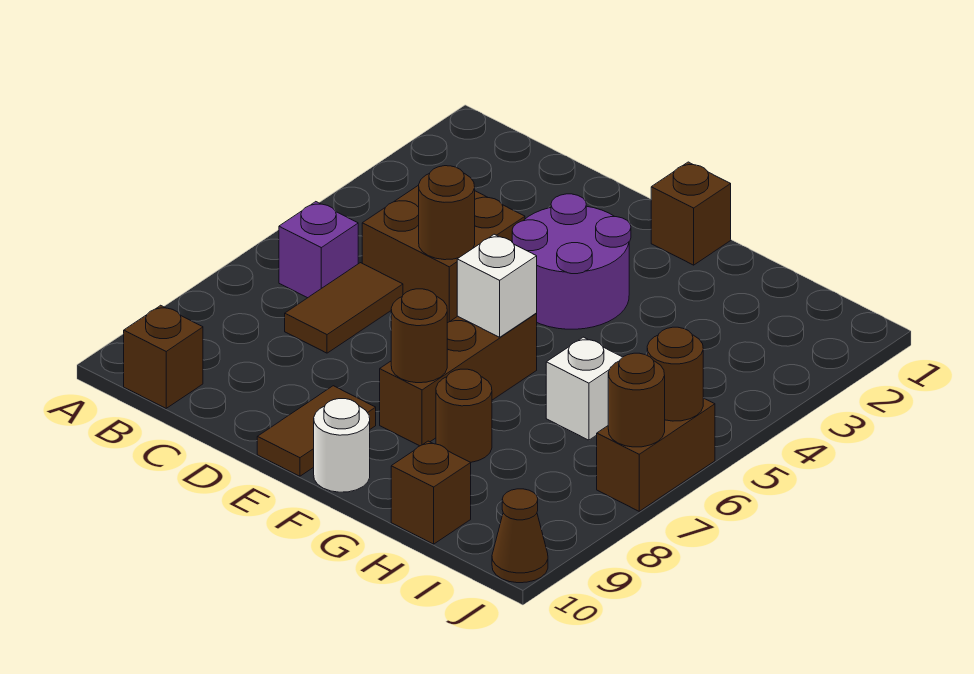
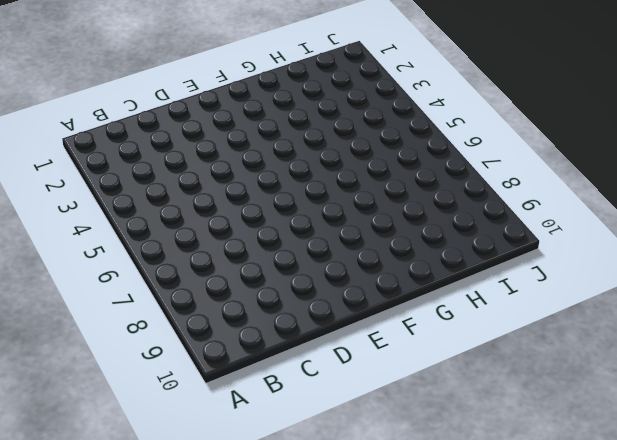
none -> purple 1x1 brick [279,202,358,298]
none -> brown 1x1 brick [124,305,203,408]
none -> brown 2x2 brick [362,185,525,323]

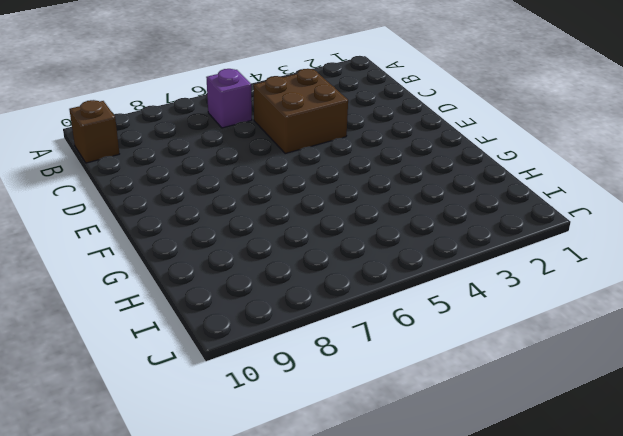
none -> brown 1x2 tile [285,263,403,353]
none -> purple 2x2 round brick [512,194,631,329]
none -> brown 1x2 tile [257,386,376,476]

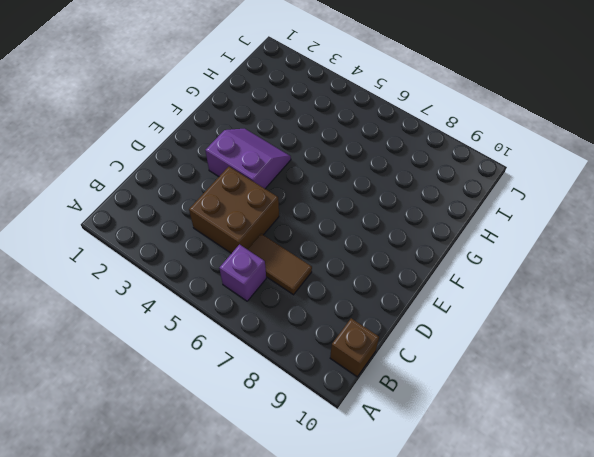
purple 2x2 slope [205,129,291,189] -> purple 2x2 round brick [512,194,631,329]
none -> brown 1x2 tile [257,386,376,476]
none -> brown 1x1 brick [651,162,731,265]
none -> brown 1x3 brick [380,314,537,446]

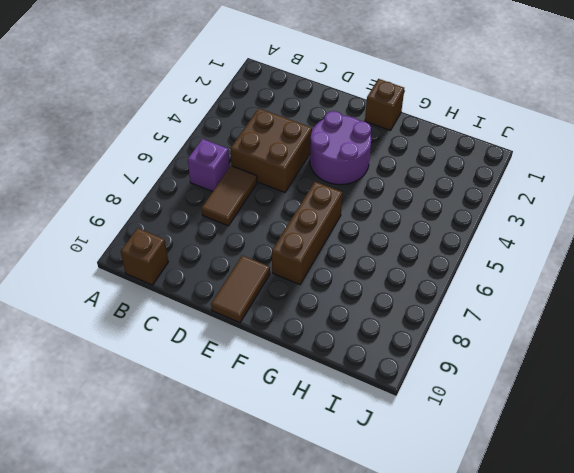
none -> white 1x1 round brick [314,399,370,492]
none -> brown 1x1 round brick [436,369,492,462]
none -> white 1x1 brick [546,337,622,440]

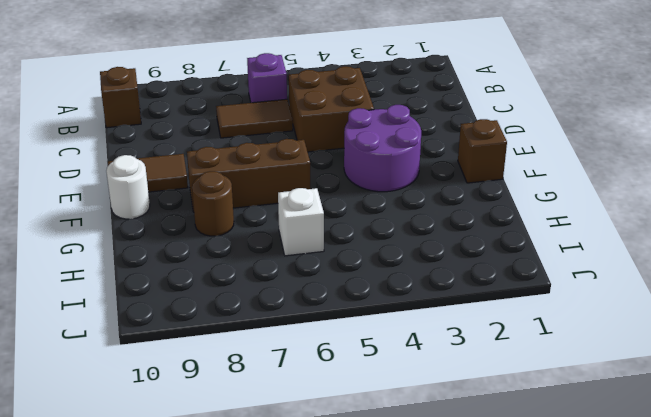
none -> brown 1x1 brick [391,441,471,544]
none -> brown 1x2 brick [597,398,715,511]
none -> brown 1x1 cone [492,489,548,583]

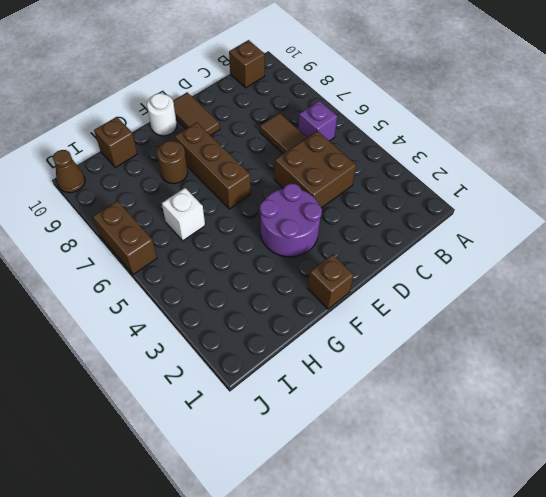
none -> brown 1x1 round brick [419,166,475,260]
none -> white 1x1 brick [457,234,537,337]
none -> brown 1x1 round brick [391,289,447,383]

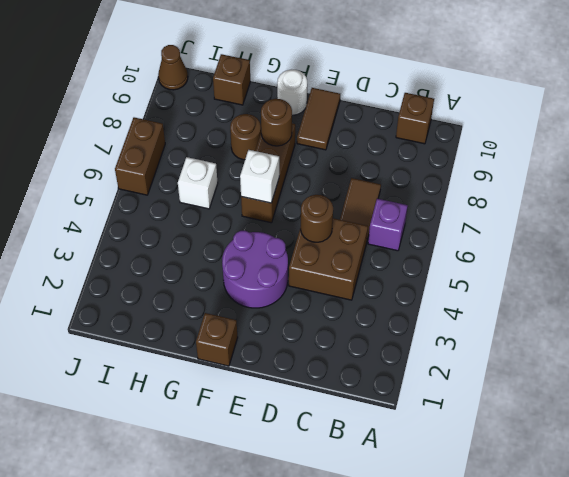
none -> brown 1x1 round brick [647,327,703,421]
none -> brown 1x1 round brick [608,353,665,447]

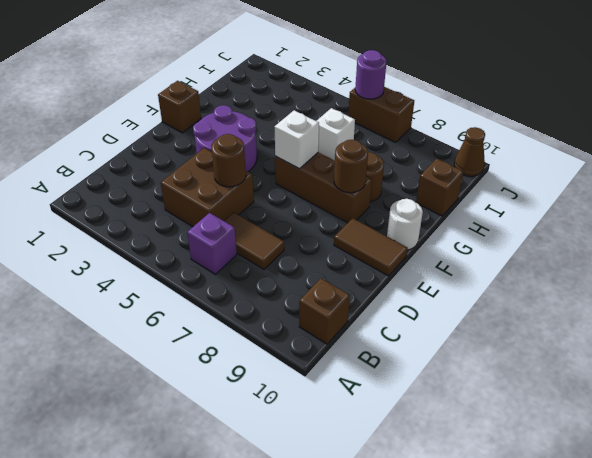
purple 1x1 round brick [355,50,387,99] -> brown 1x1 round brick [647,327,703,421]
none -> brown 1x1 round brick [608,353,665,447]

